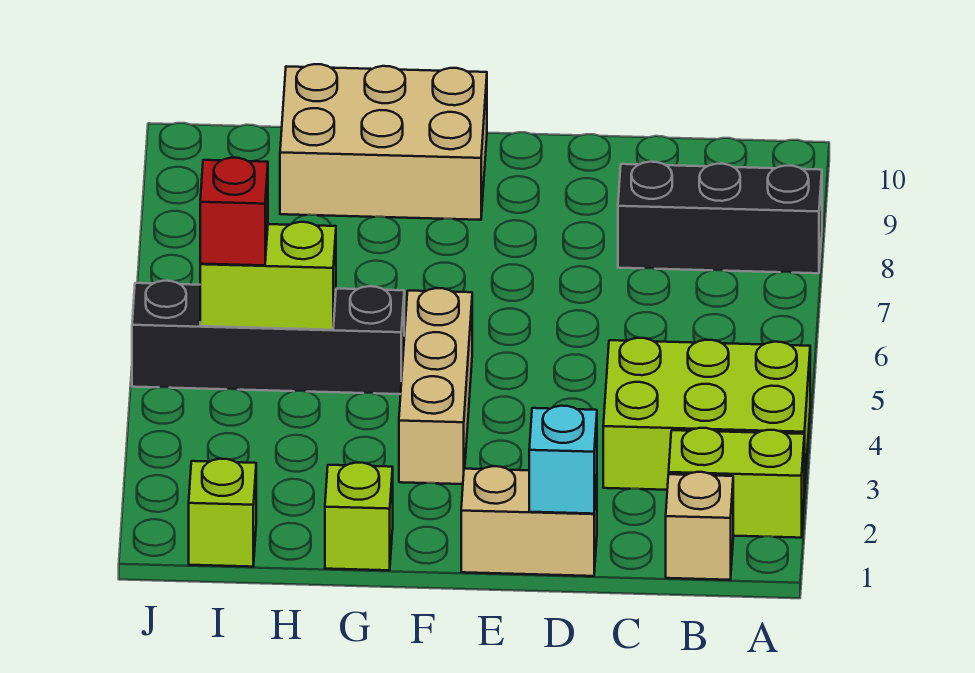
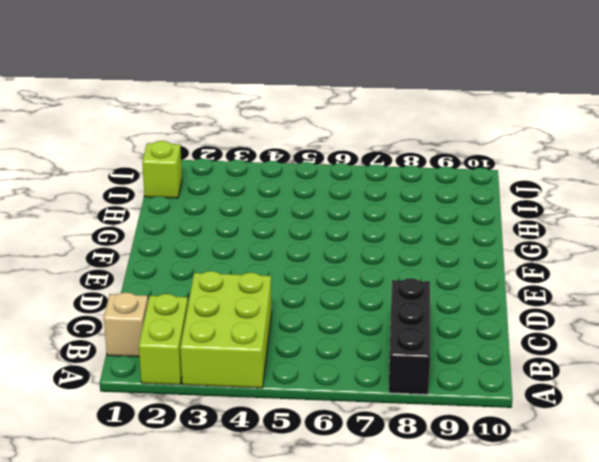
none -> tan 1x2 brick [461,466,597,576]
none -> tan 1x3 brick [399,288,472,484]
none -> tan 2x3 brick [280,64,487,220]

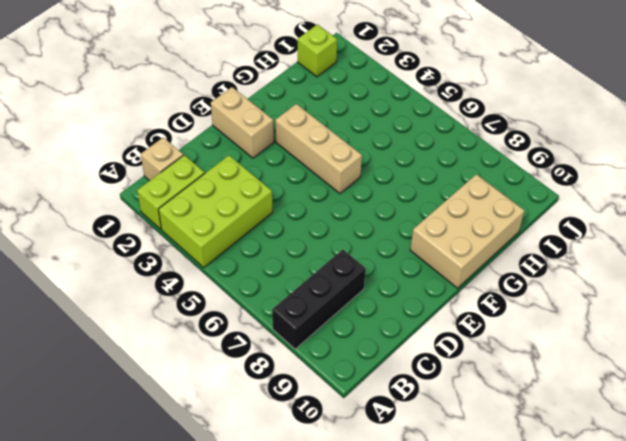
tan 1x2 brick [211,87,274,158] -> tan 1x2 brick turned to [461,466,597,576]
none -> lime 1x1 brick [325,463,393,570]
none -> black 1x4 brick [132,281,404,394]
none -> cyan 1x1 brick [529,406,597,514]

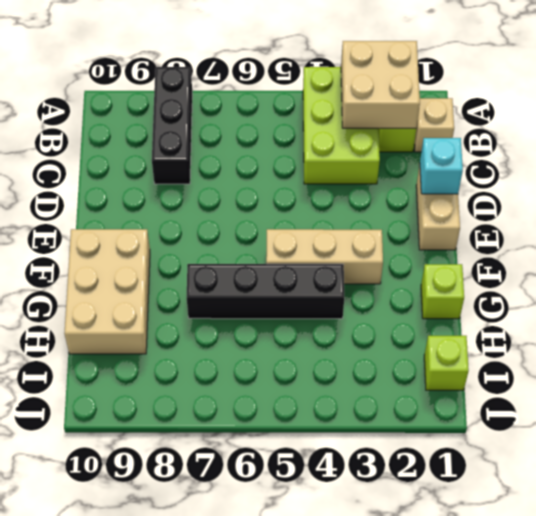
tan 2x2 brick [341,41,420,128] -> none
black 1x4 brick [187,264,344,319] -> black 1x4 brick turned to [132,281,404,394]
none -> lime 1x2 brick [200,222,336,330]
none -> red 1x1 brick [200,158,268,266]

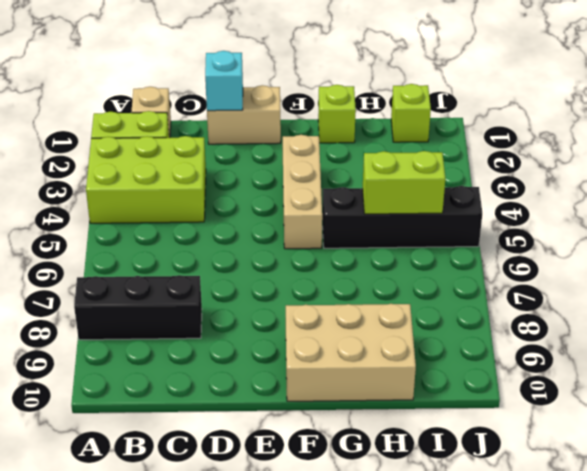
none -> red 1x1 brick [200,158,268,266]

